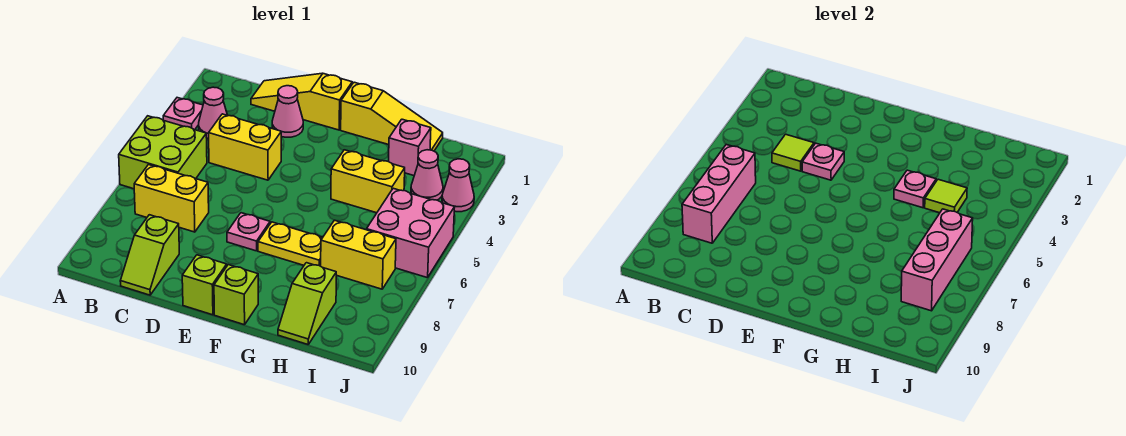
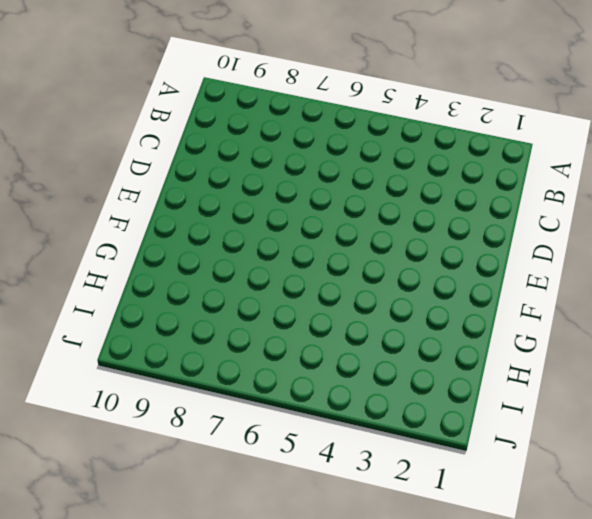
none -> pink 1x1 plate [163,98,203,130]
none -> lime 2x2 brick [119,116,207,189]
none -> pink 1x1 cone [199,87,227,139]

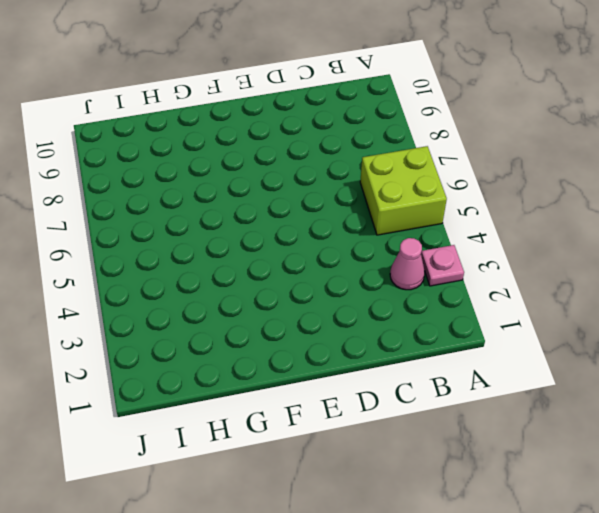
none -> yellow 1x2 brick [134,165,209,232]
none -> yellow 1x3 slope [251,73,352,130]
none -> yellow 1x2 brick [209,114,281,180]

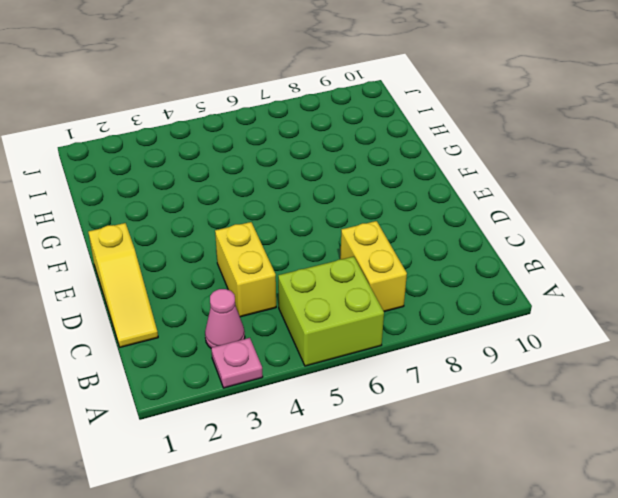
none -> lime 1x2 slope [120,215,179,295]
none -> pink 1x1 cone [272,86,303,137]
none -> pink 1x1 plate [227,213,270,251]

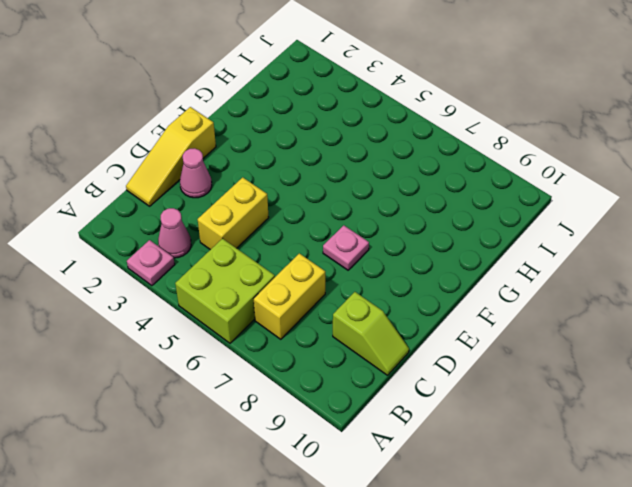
none -> lime 1x1 brick [182,255,227,315]
none -> yellow 1x3 slope [341,82,443,151]
none -> yellow 1x2 plate [258,222,323,266]

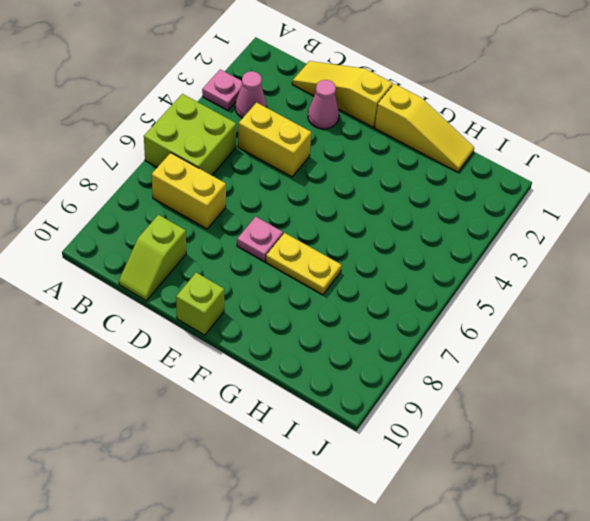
none -> lime 1x1 brick [214,265,258,325]
none -> yellow 1x2 brick [331,150,405,213]
none -> pink 1x1 brick [388,119,431,176]

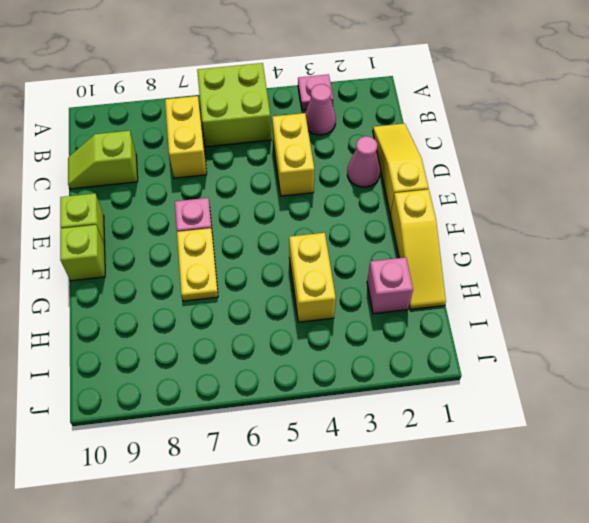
none -> yellow 1x2 brick [321,220,396,289]
none -> lime 1x2 slope [278,263,336,344]
none -> pink 1x1 cone [411,150,443,200]

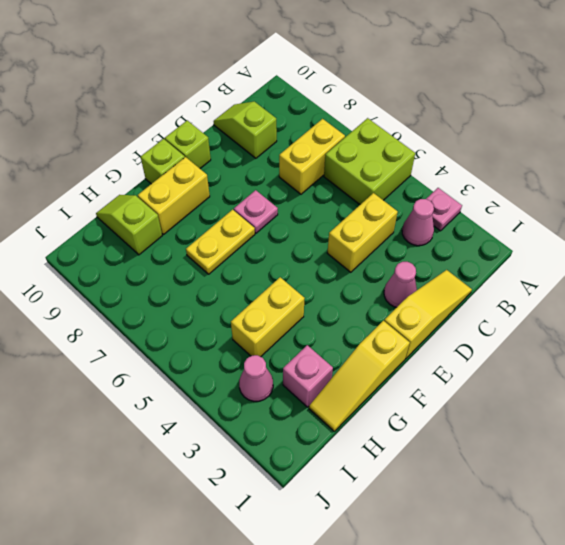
yellow 1x2 brick [138,157,210,234] -> yellow 1x2 brick moved to [321,220,396,289]
none -> pink 2x2 brick [366,188,455,278]
none -> pink 1x1 cone [442,159,474,212]
none -> pink 1x3 brick [682,145,756,243]

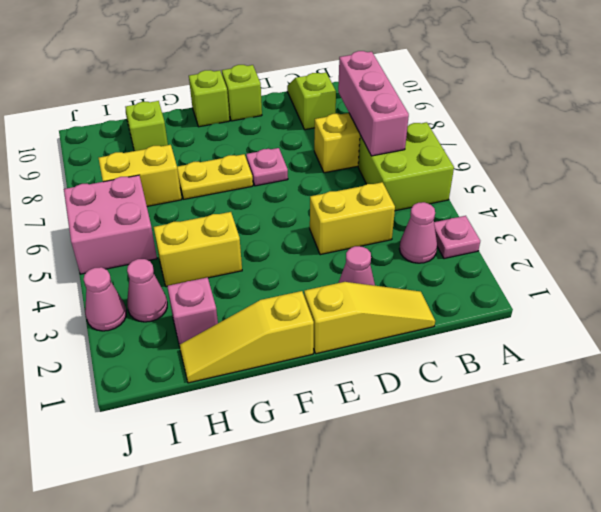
none -> lime 1x1 tile [772,134,814,171]
none -> pink 1x1 plate [802,143,844,180]
none -> pink 1x1 plate [894,170,936,208]

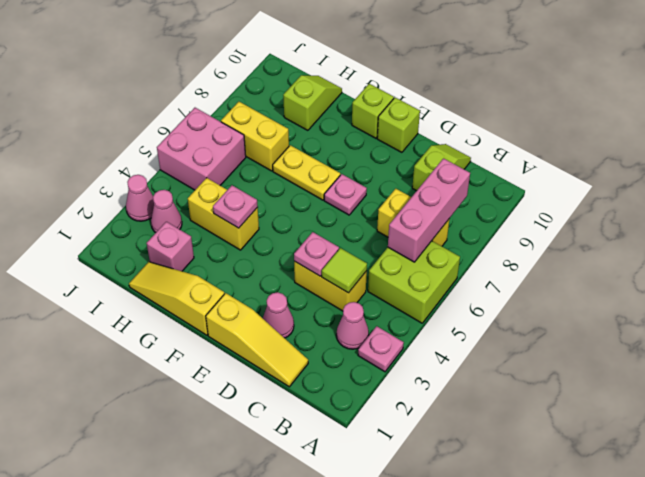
none -> lime 1x1 tile [925,179,967,213]
none -> pink 1x3 brick [901,209,973,311]

